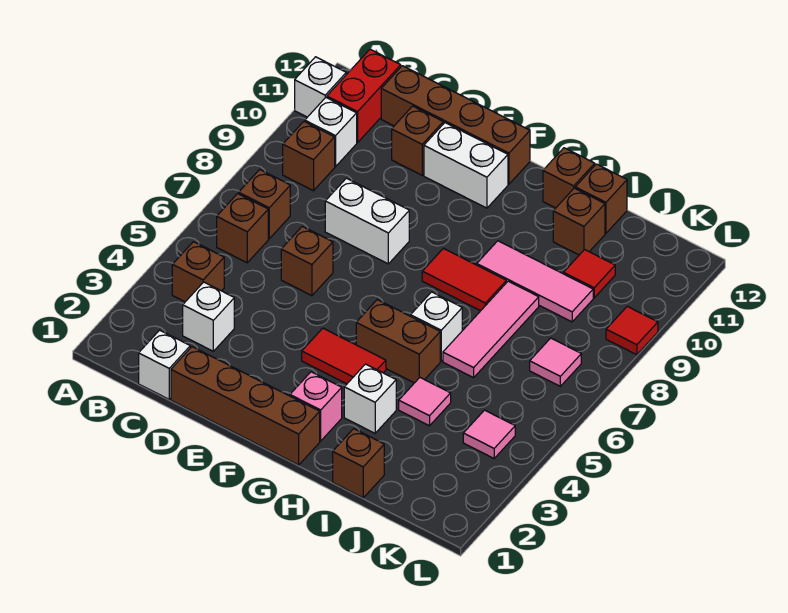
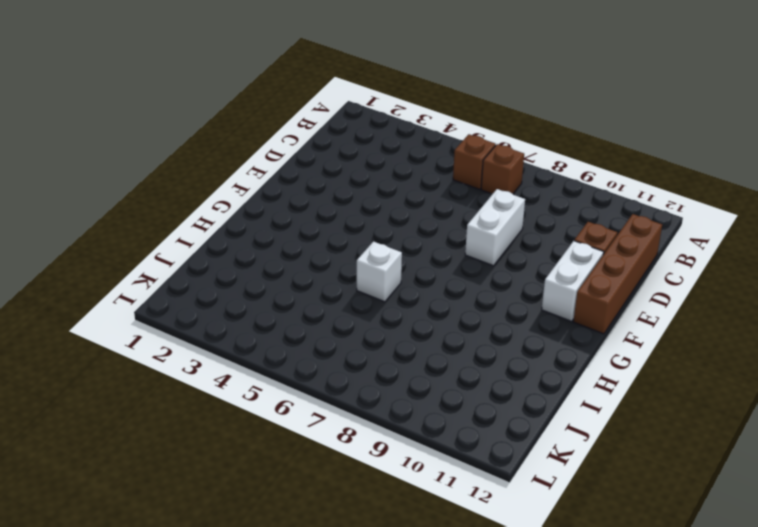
none -> white 1x1 brick [295,57,346,117]
none -> brown 1x1 brick [172,242,224,302]
none -> brown 1x1 brick [283,121,335,191]
none -> white 1x1 brick [305,98,357,167]

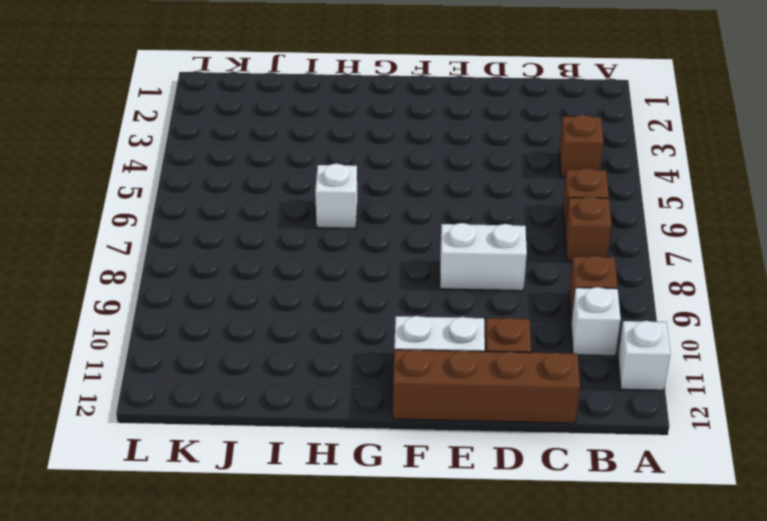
none -> red 1x2 brick [327,49,401,143]
none -> white 1x1 brick [139,330,190,399]
none -> white 1x1 brick [183,282,234,351]
none -> brown 1x4 brick [171,347,320,465]

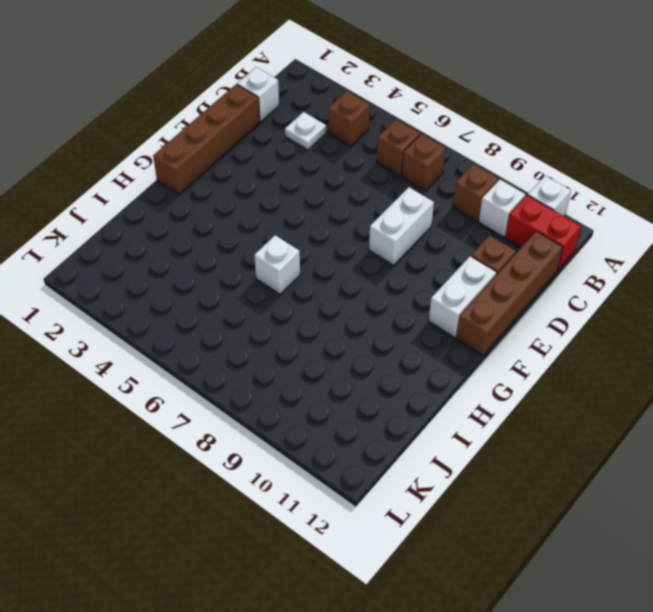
white 1x1 plate [285,112,326,150] -> white 1x1 brick [183,282,234,351]
none -> brown 1x1 brick [281,226,333,296]
none -> red 1x2 tile [302,328,386,384]
none -> pink 1x1 brick [290,372,342,441]
none -> brown 1x2 brick [356,300,440,383]

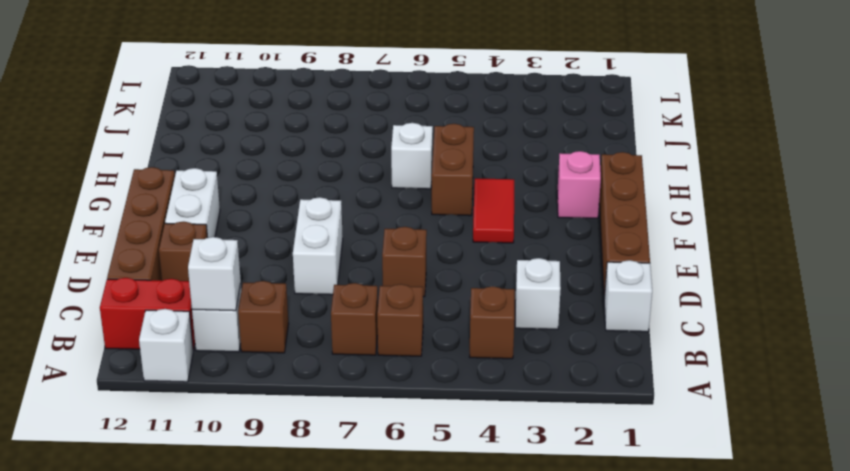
white 1x1 brick [188,237,241,311] -> white 1x1 brick moved to [344,364,396,433]
none -> red 1x2 tile [422,249,506,311]
none -> pink 1x3 tile [477,241,593,322]
none -> brown 1x1 brick [543,148,595,208]
none -> brown 1x1 brick [333,429,384,498]

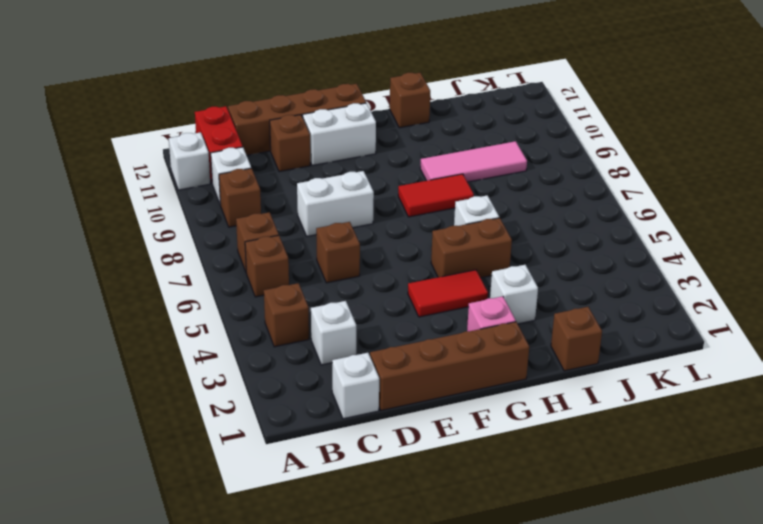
none -> pink 1x1 tile [399,378,451,426]
none -> pink 1x3 tile [443,281,539,378]
none -> brown 1x1 brick [553,188,605,255]
none -> brown 1x1 brick [575,164,627,233]

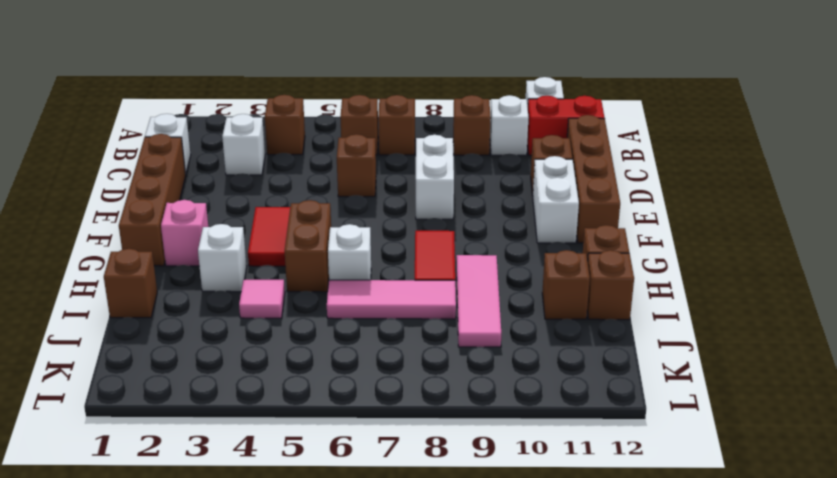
none -> red 1x1 tile [564,250,615,298]
none -> pink 1x1 tile [463,410,515,458]
none -> pink 1x1 tile [530,338,581,386]
none -> red 1x1 tile [606,306,658,355]

